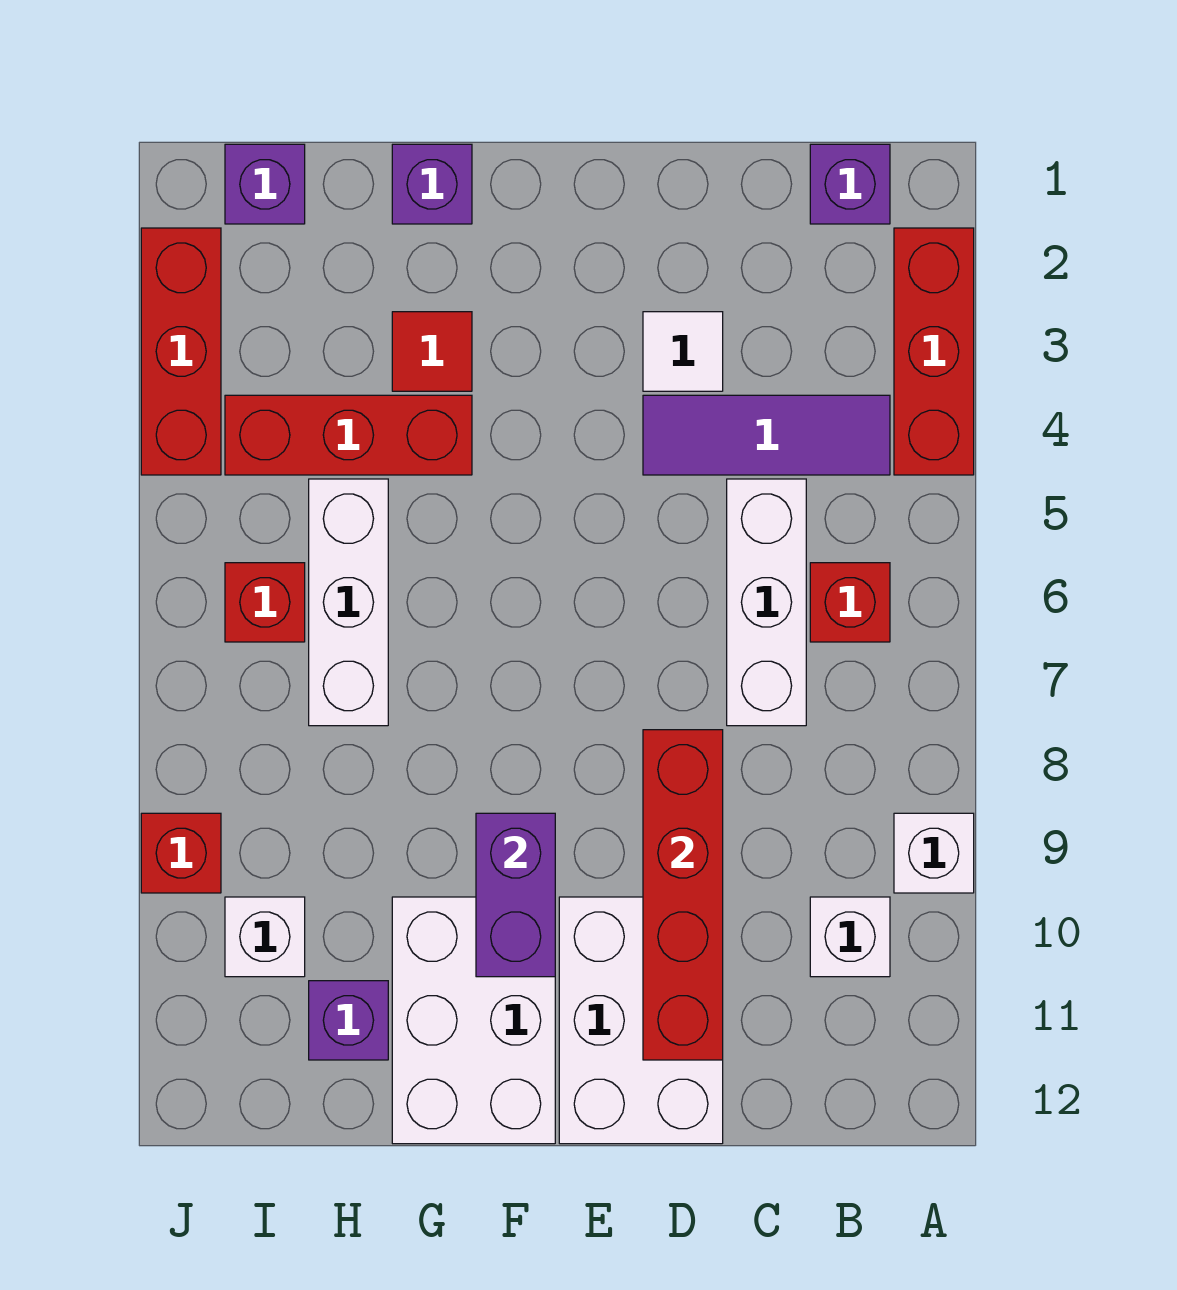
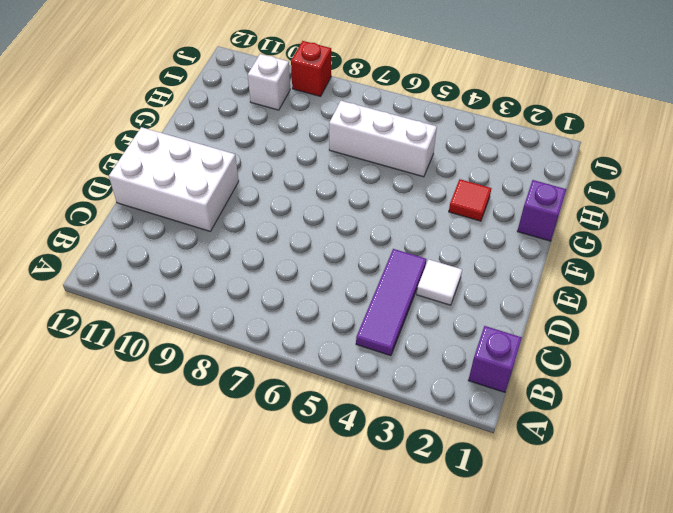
none -> red 1x3 brick [894,228,974,475]
none -> white 1x1 brick [894,813,974,893]
none -> red 1x1 brick [810,563,890,642]

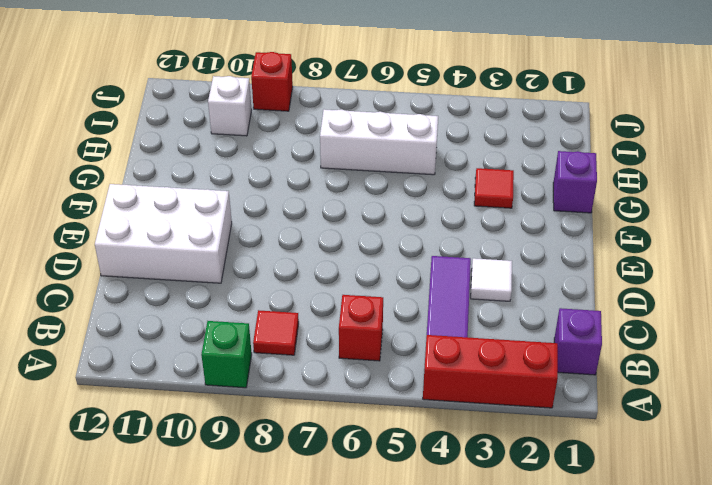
green 1x1 brick [201,321,252,388] -> white 1x1 brick [894,813,974,893]
red 1x1 tile [253,310,299,355] -> none
none -> white 1x1 brick [810,897,890,977]
none -> white 1x3 brick [727,479,806,726]
none -> white 2x3 brick [392,897,555,1144]

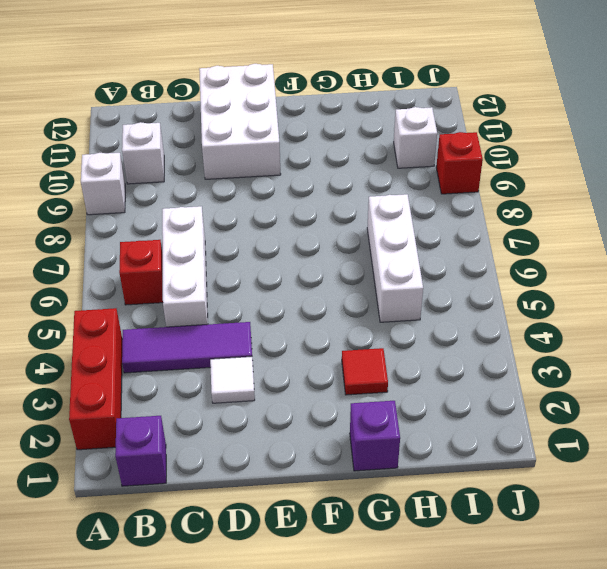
none -> white 2x3 brick [392,897,555,1144]
none -> red 1x3 brick [225,395,472,475]
none -> purple 1x1 brick [309,981,388,1060]

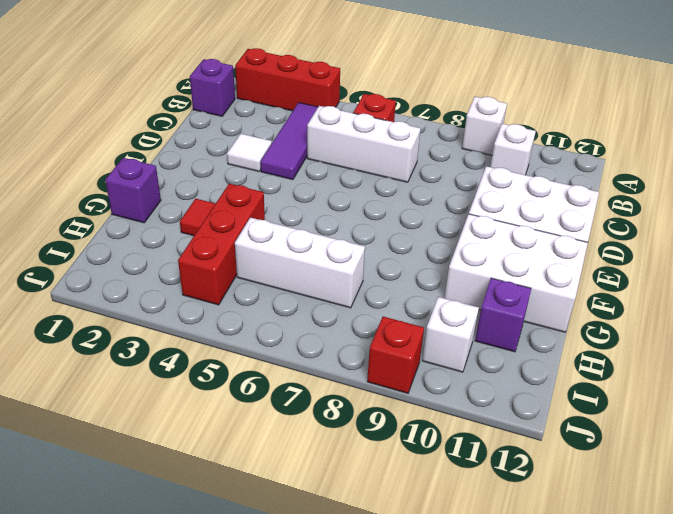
none -> purple 1x1 brick [225,144,305,224]
none -> red 1x1 brick [225,563,305,642]
none -> red 1x3 brick [141,228,221,475]

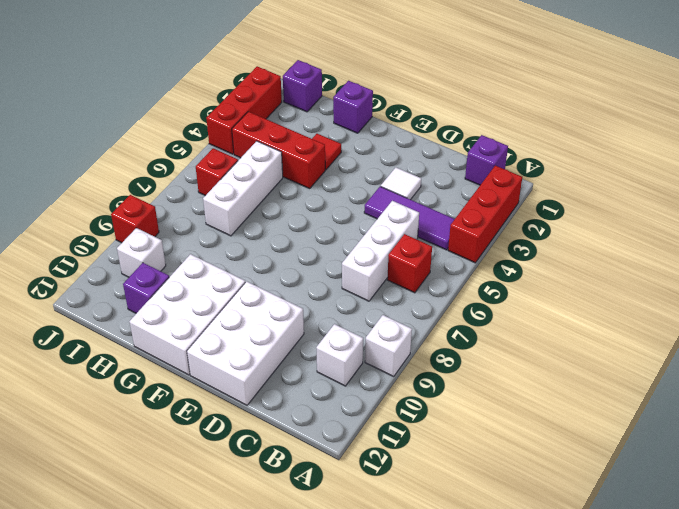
none -> red 1x4 brick [643,730,723,1060]
none -> purple 1x2 brick [476,813,555,977]

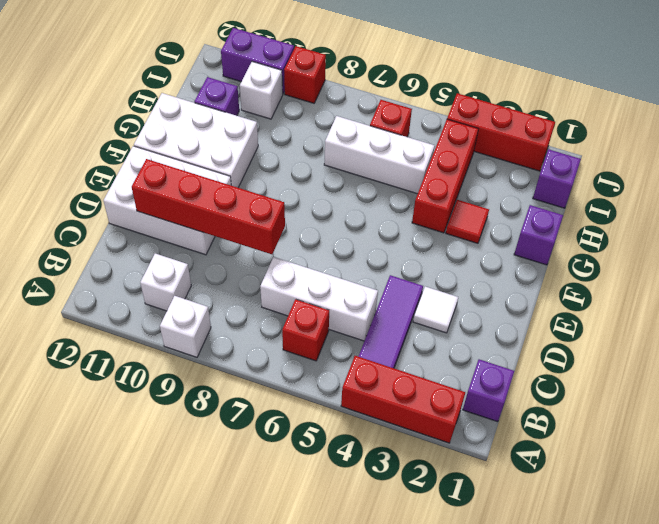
purple 1x2 brick [221,28,294,93] -> purple 1x2 brick moved to [476,813,555,977]

